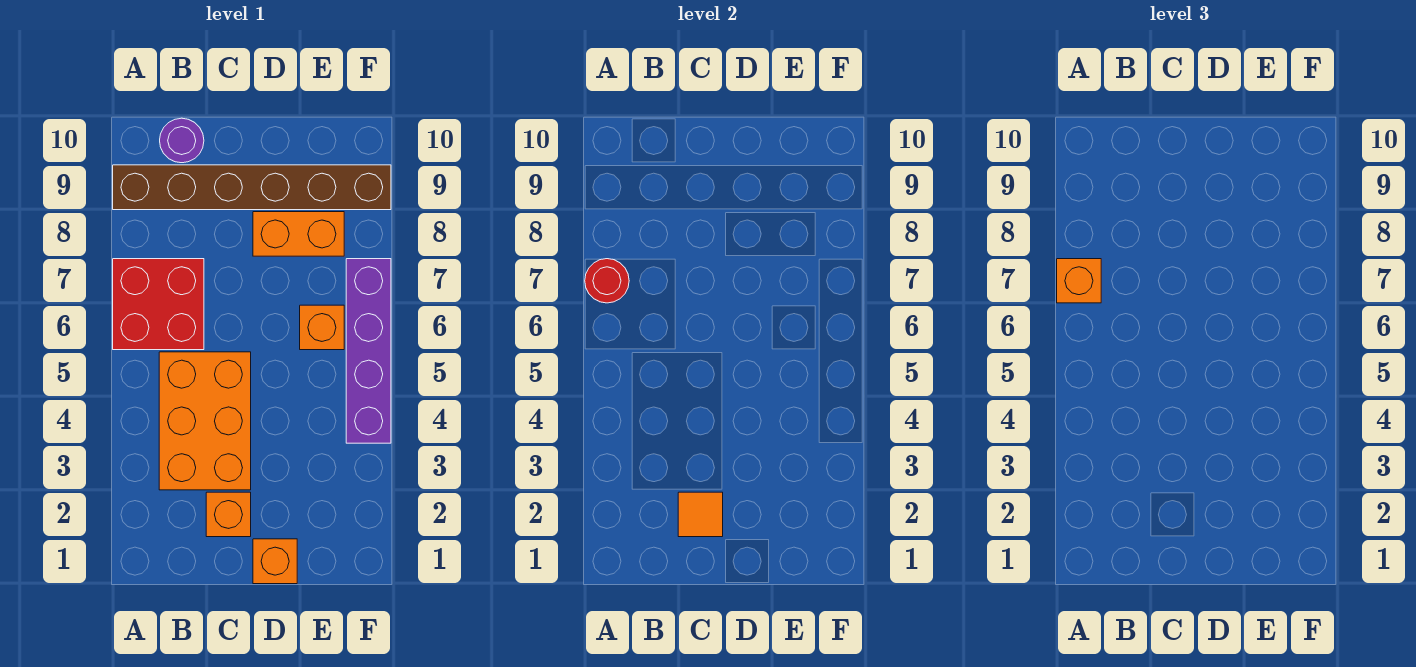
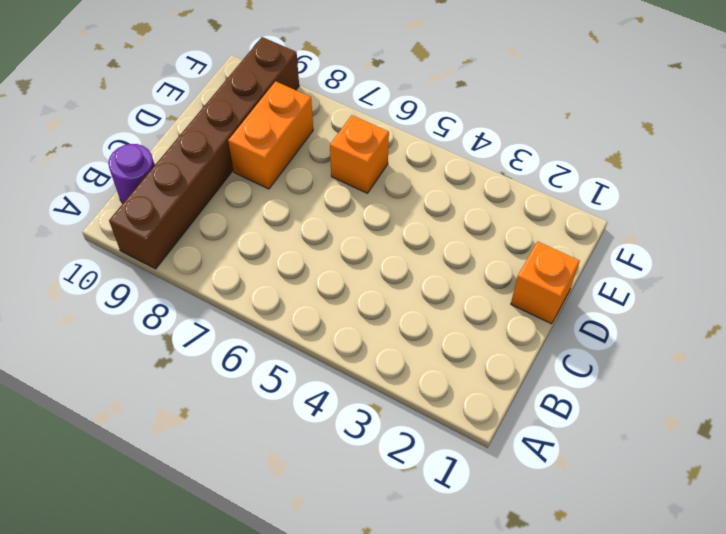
none -> red 2x2 brick [113,259,204,350]
none -> orange 2x3 brick [159,352,251,490]
none -> orange 1x1 brick [206,492,251,537]

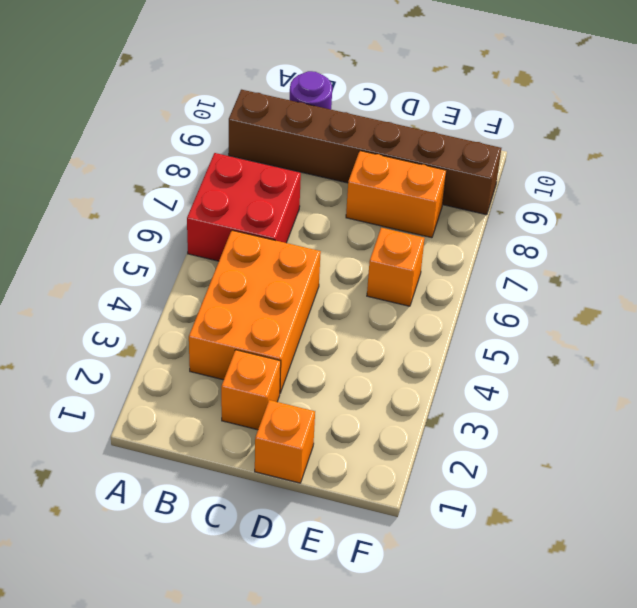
none -> purple 1x4 brick [346,259,391,443]
none -> red 1x1 round brick [585,259,629,303]
none -> orange 1x1 tile [678,492,723,537]

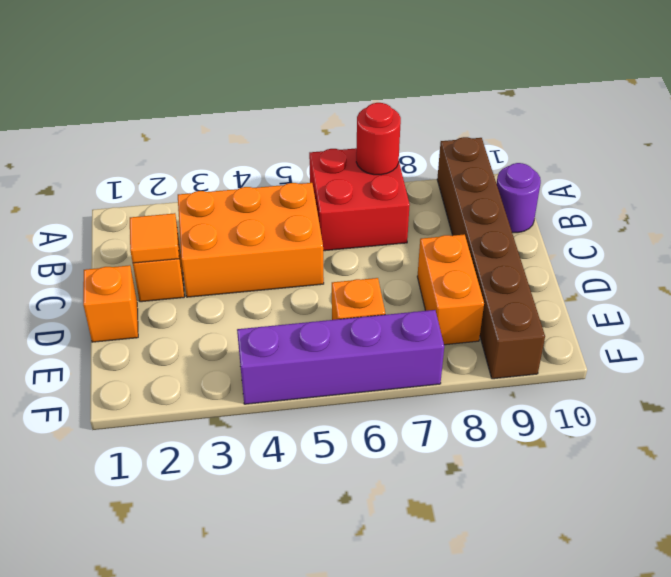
none -> orange 1x1 brick [1057,259,1101,303]

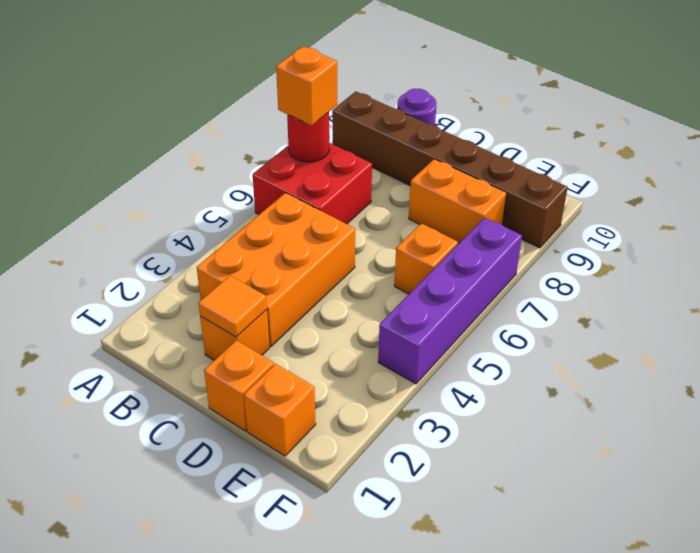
orange 1x1 brick [244,364,316,456] -> none

